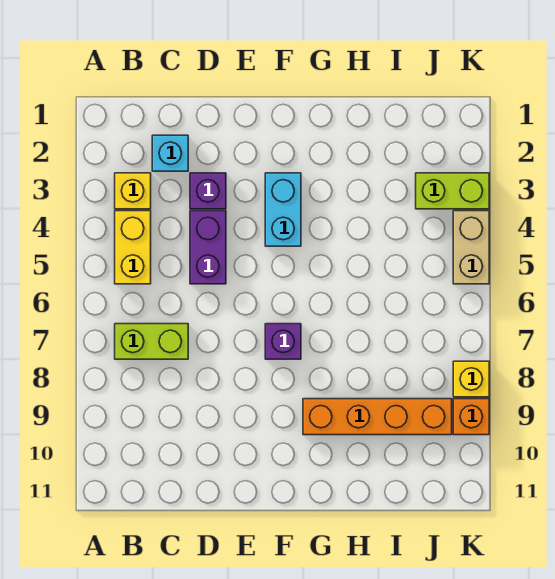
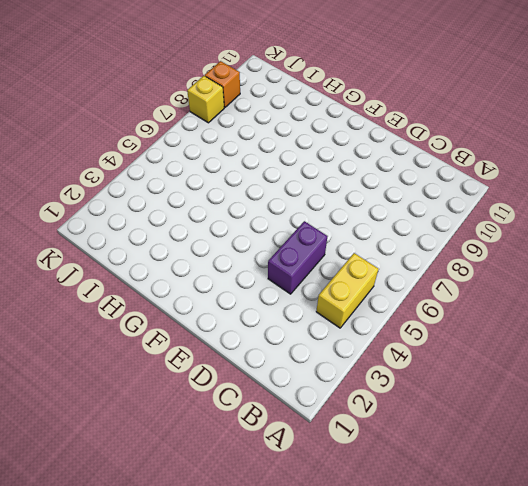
none -> yellow 1x1 brick [115,173,151,209]
none -> lime 1x2 brick [115,324,188,359]
none -> cyan 1x1 brick [152,135,188,171]

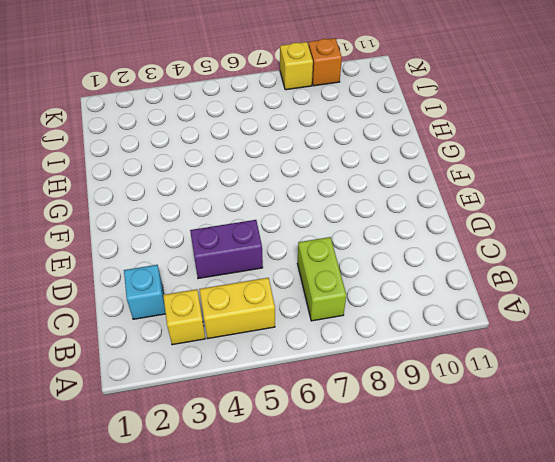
none -> purple 1x1 brick [190,173,226,209]
none -> cyan 1x2 brick [265,173,301,246]
none -> purple 1x1 brick [265,324,301,359]

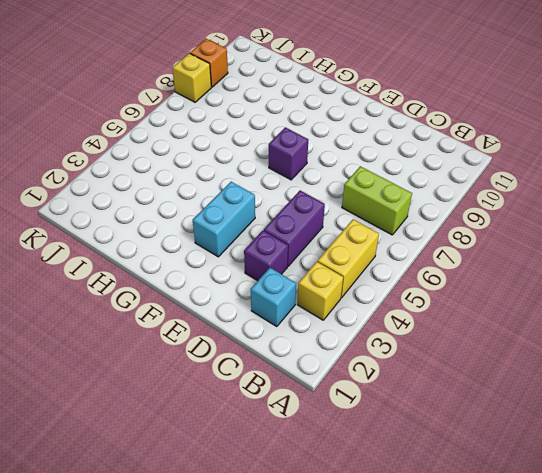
none -> orange 1x4 brick [303,399,452,435]
none -> lime 1x2 brick [416,173,489,209]
none -> tan 1x2 brick [453,211,489,284]

